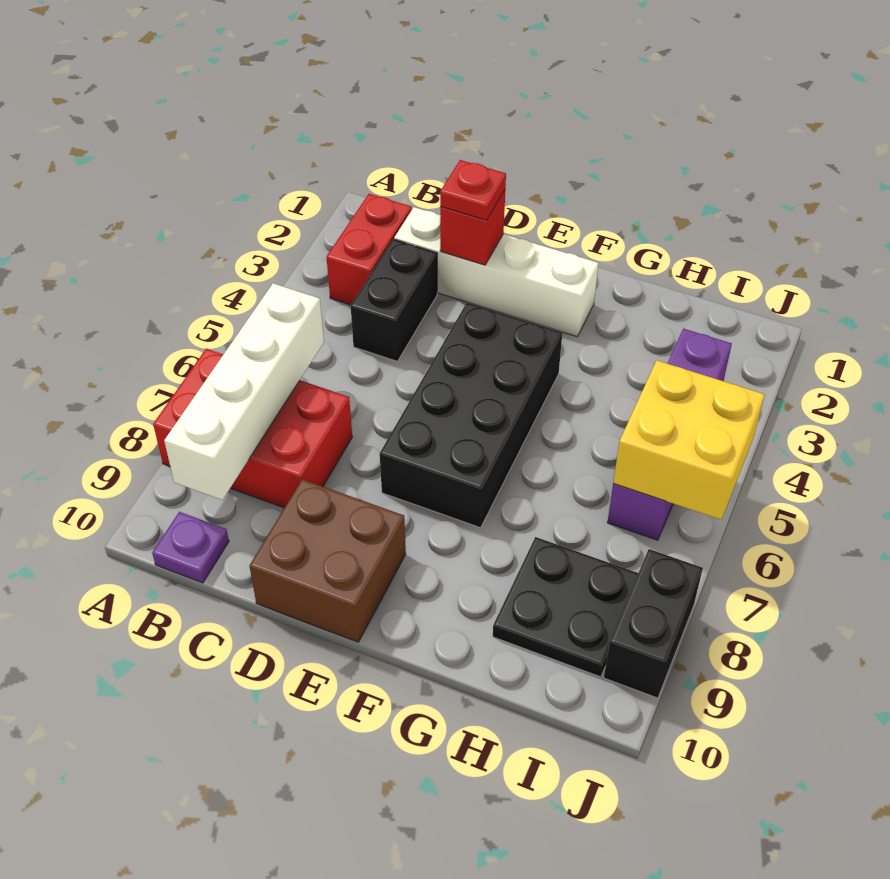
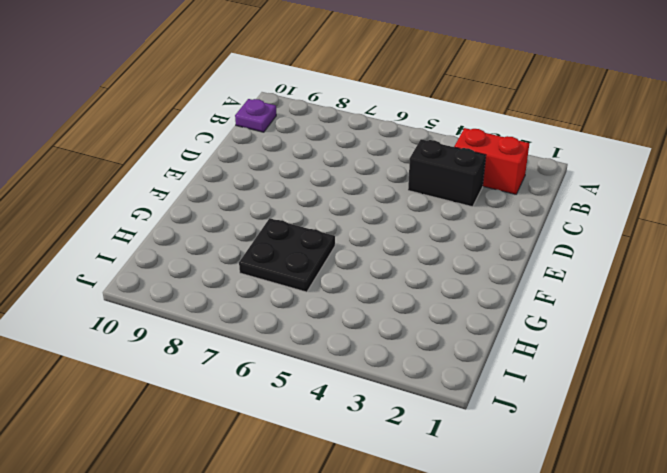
black 2x2 plate [239,218,335,292] -> black 2x2 plate moved to [493,537,638,677]
none -> red 2x3 brick [153,349,352,508]
none -> white 1x4 brick [394,207,598,337]
none -> brown 2x2 brick [250,479,406,642]

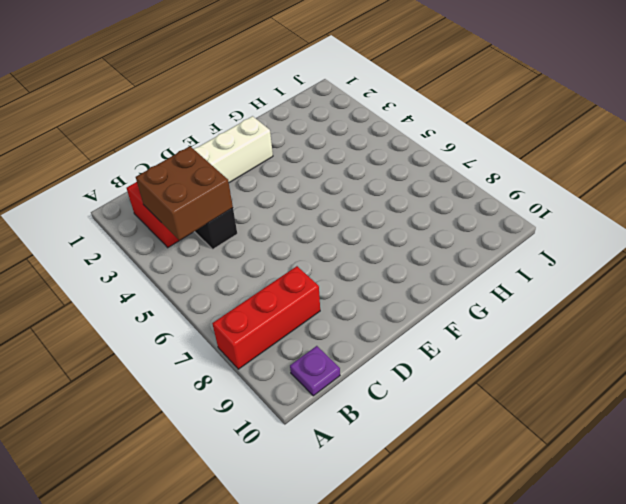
red 1x3 brick [212,266,320,369] -> red 2x3 brick [153,349,352,508]
brown 2x2 brick [136,146,233,241] -> brown 2x2 brick moved to [250,479,406,642]
none -> black 2x4 brick [380,303,562,528]
none -> black 2x2 plate [493,537,638,677]
none -> purple 1x4 brick [607,329,732,540]

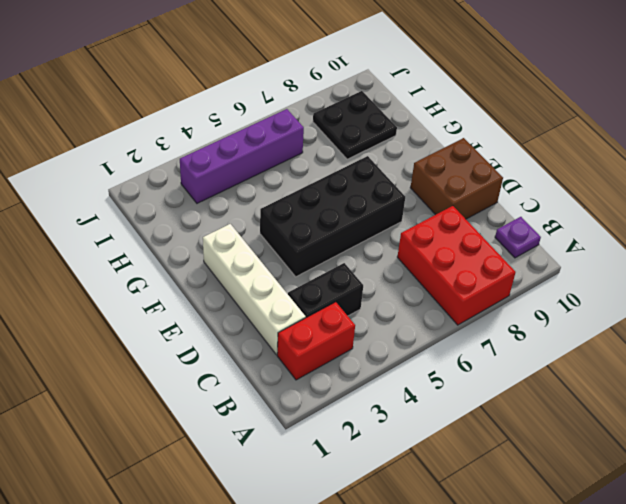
none -> black 1x2 brick [604,549,703,698]
none -> white 1x4 brick [164,283,324,500]
none -> red 1x1 brick [440,190,505,265]

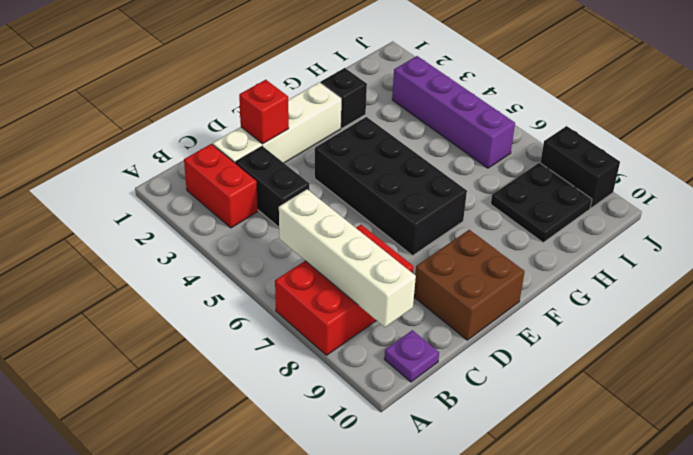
black 1x1 brick [321,68,367,128] -> none
none -> yellow 2x2 brick [613,360,765,520]
none -> red 1x1 plate [440,160,506,220]

